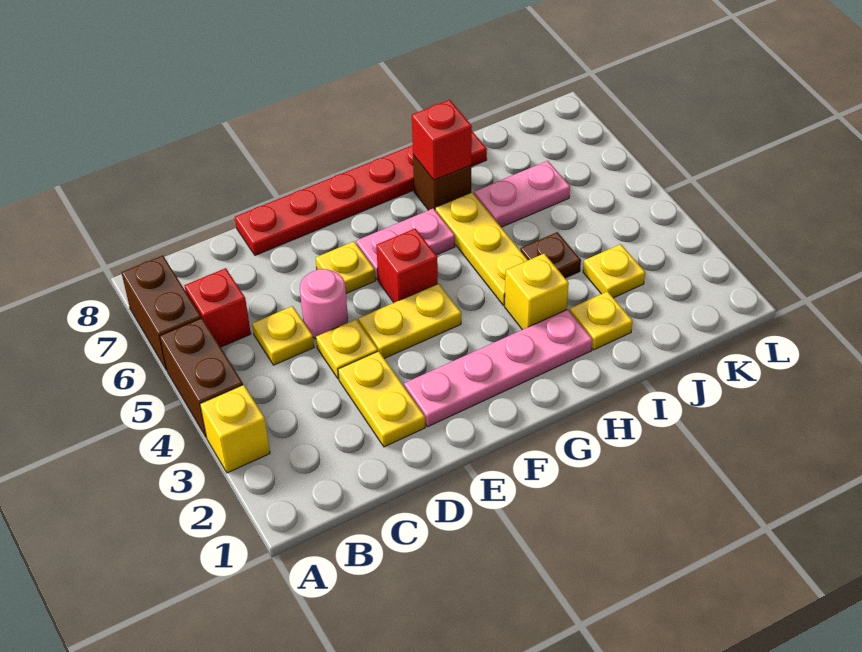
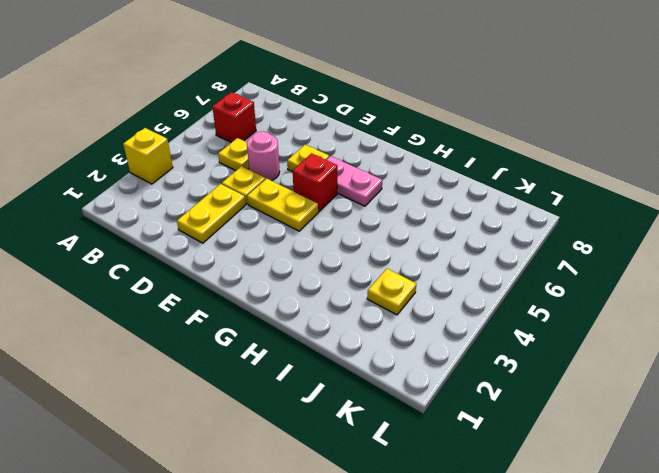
none -> brown 1x2 brick [159,318,243,438]
none -> brown 1x2 brick [121,256,201,370]
none -> red 1x6 plate [235,132,487,255]

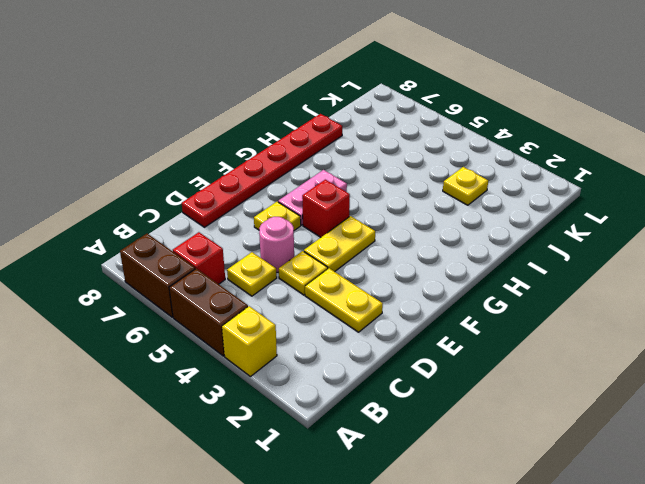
none -> pink 1x4 plate [404,309,593,427]
none -> yellow 1x1 brick [505,254,569,330]
none -> yellow 1x3 plate [435,192,528,305]

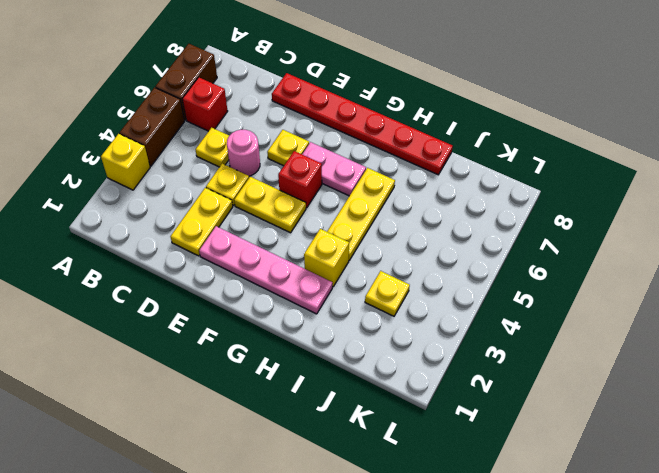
none -> brown 1x1 brick [413,155,471,210]
none -> yellow 1x1 plate [570,291,633,350]
none -> brown 1x1 plate [520,232,581,278]

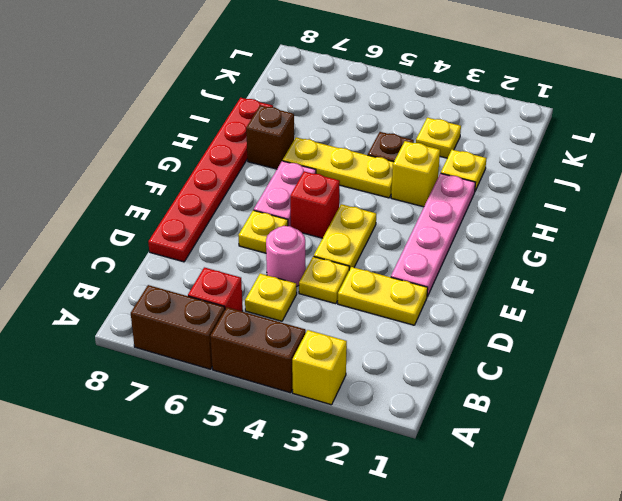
none -> pink 1x2 plate [474,161,570,227]
none -> red 1x1 brick [412,100,472,180]

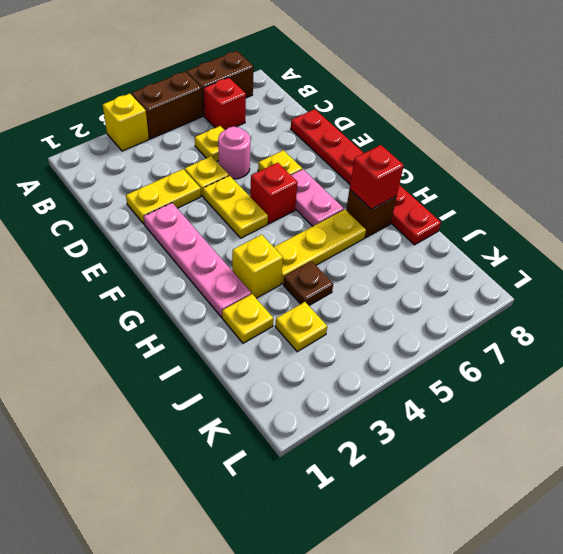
none -> pink 1x2 plate [474,161,570,227]

